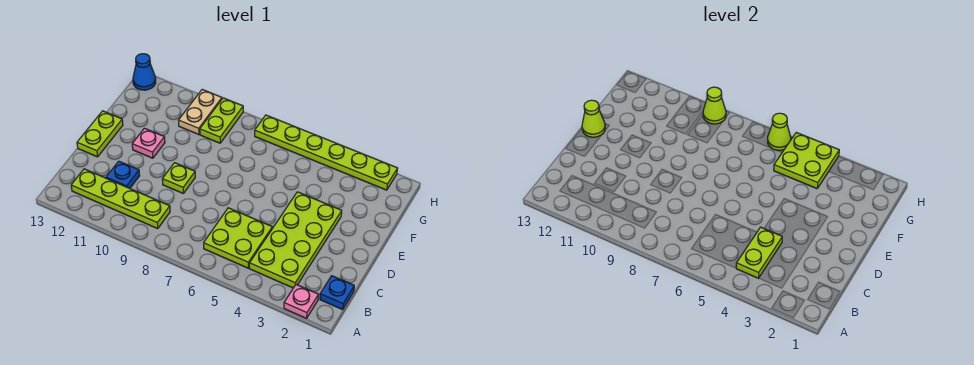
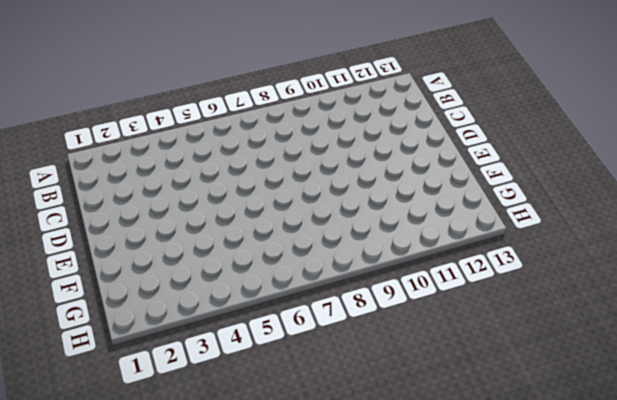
none -> pink 1x1 plate [284,285,319,318]
none -> blue 1x1 plate [320,276,354,309]
none -> lime 2x4 plate [249,192,342,288]

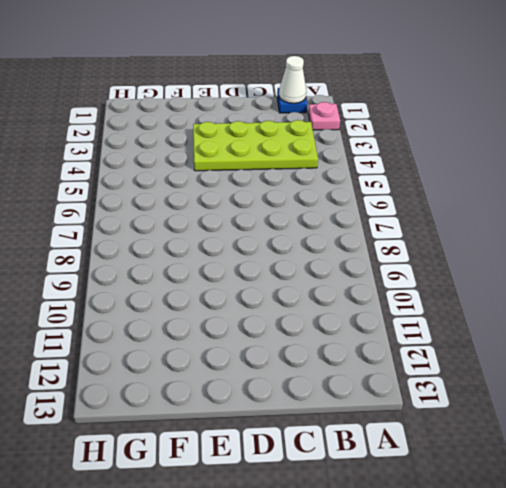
white 1x1 cone [279,56,306,103] -> none
none -> lime 2x2 plate [204,208,272,268]
none -> lime 1x4 plate [71,169,170,229]
none -> blue 1x1 plate [106,161,140,188]

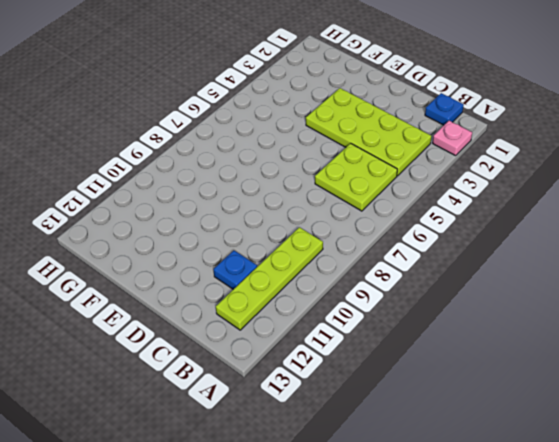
none -> lime 1x1 plate [162,163,195,193]
none -> lime 1x2 plate [77,111,123,157]
none -> pink 1x1 plate [132,128,165,158]

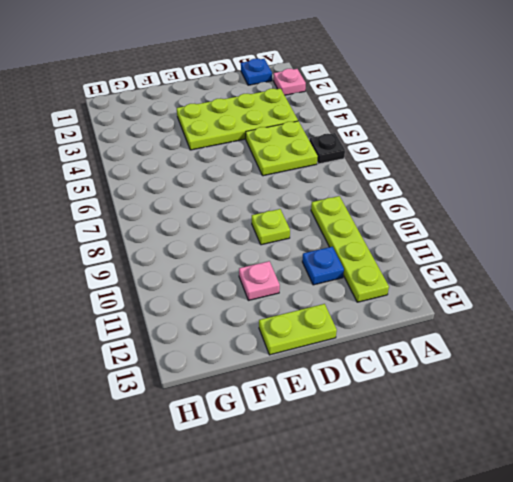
black 1x1 plate [309,133,345,164] -> none
none -> lime 1x2 plate [200,98,243,143]
none -> tan 1x2 plate [179,90,222,135]
none -> lime 1x6 plate [255,115,398,190]

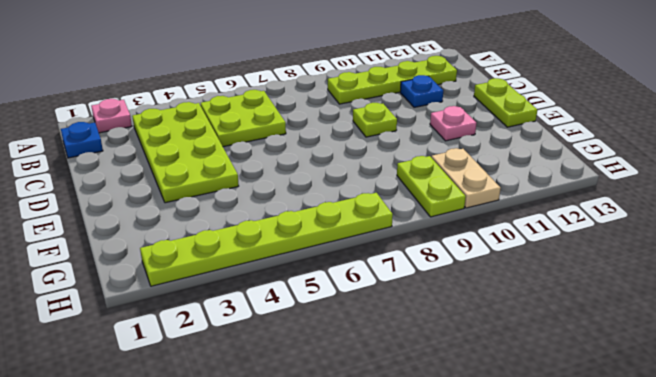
none -> blue 1x1 cone [133,54,156,90]
none -> lime 1x2 plate [736,227,782,278]
none -> lime 1x1 cone [582,100,605,137]

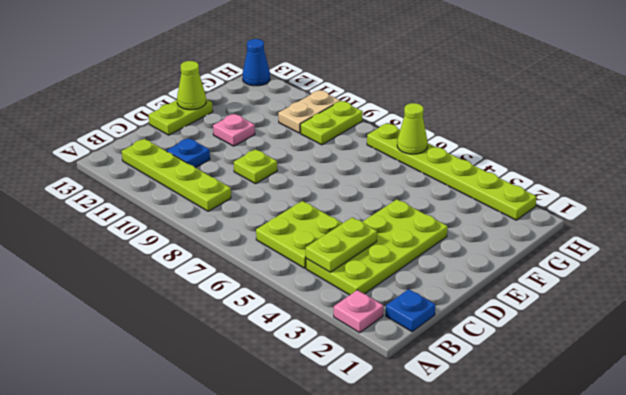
none -> lime 2x2 plate [774,133,839,189]
none -> lime 1x1 cone [703,87,726,124]

